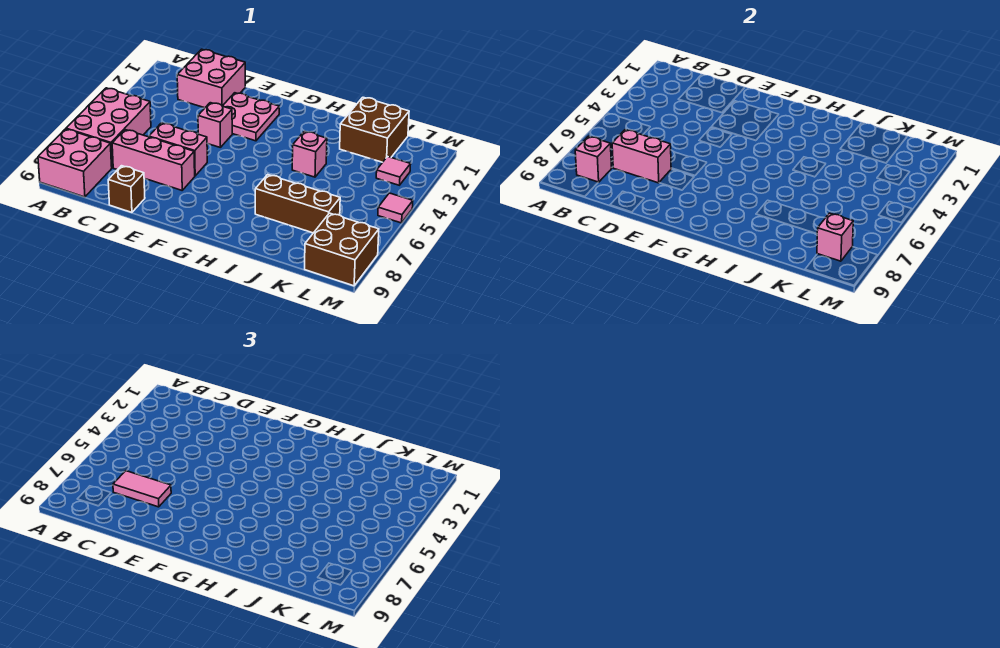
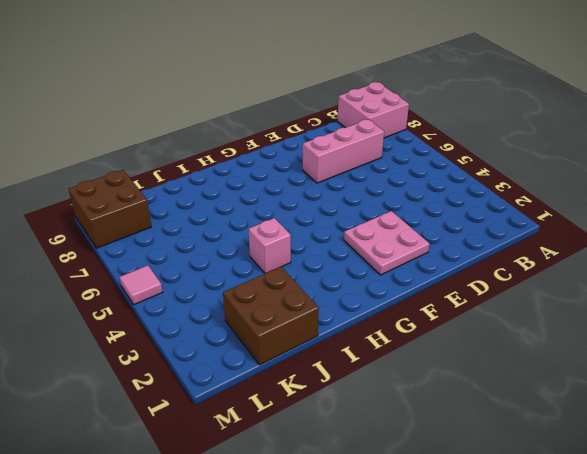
none -> pink 2x3 brick [66,88,151,168]
none -> pink 2x2 brick [177,49,245,108]
none -> pink 1x2 brick [149,123,207,176]

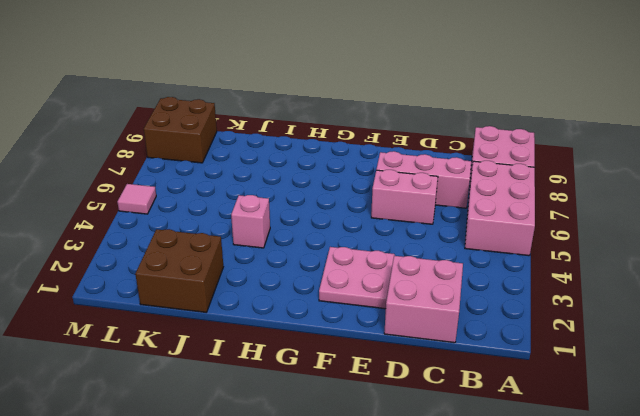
none -> brown 1x1 brick [108,166,145,212]
none -> pink 1x1 brick [198,103,232,148]
none -> brown 1x3 brick [255,175,340,233]

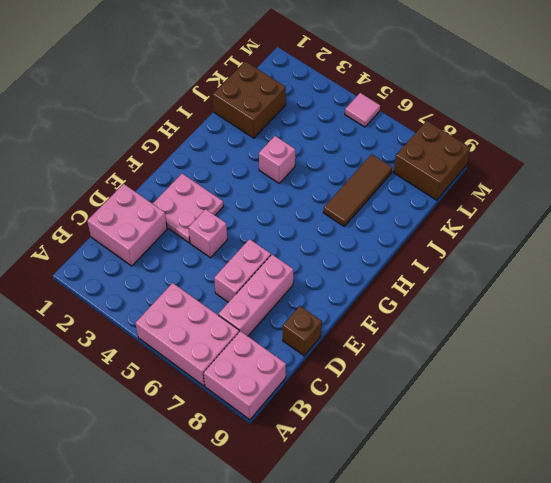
brown 1x3 tile [323,154,392,226] -> brown 1x3 brick [255,175,340,233]
none -> pink 1x1 tile [376,157,411,185]
none -> pink 1x1 brick [575,136,612,182]
none -> pink 1x2 brick [612,130,671,183]

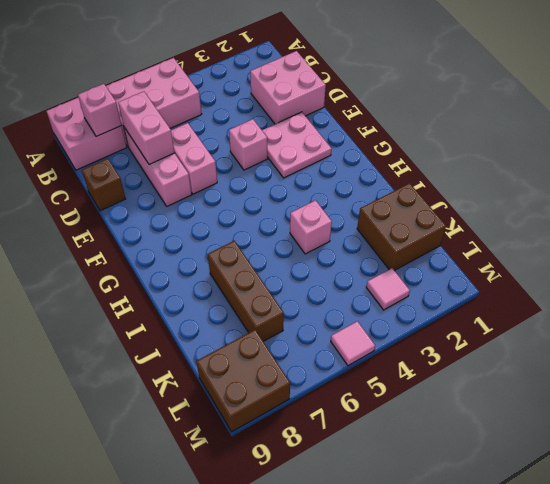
none -> pink 1x1 brick [817,213,853,261]
none -> pink 1x2 tile [113,471,171,507]

